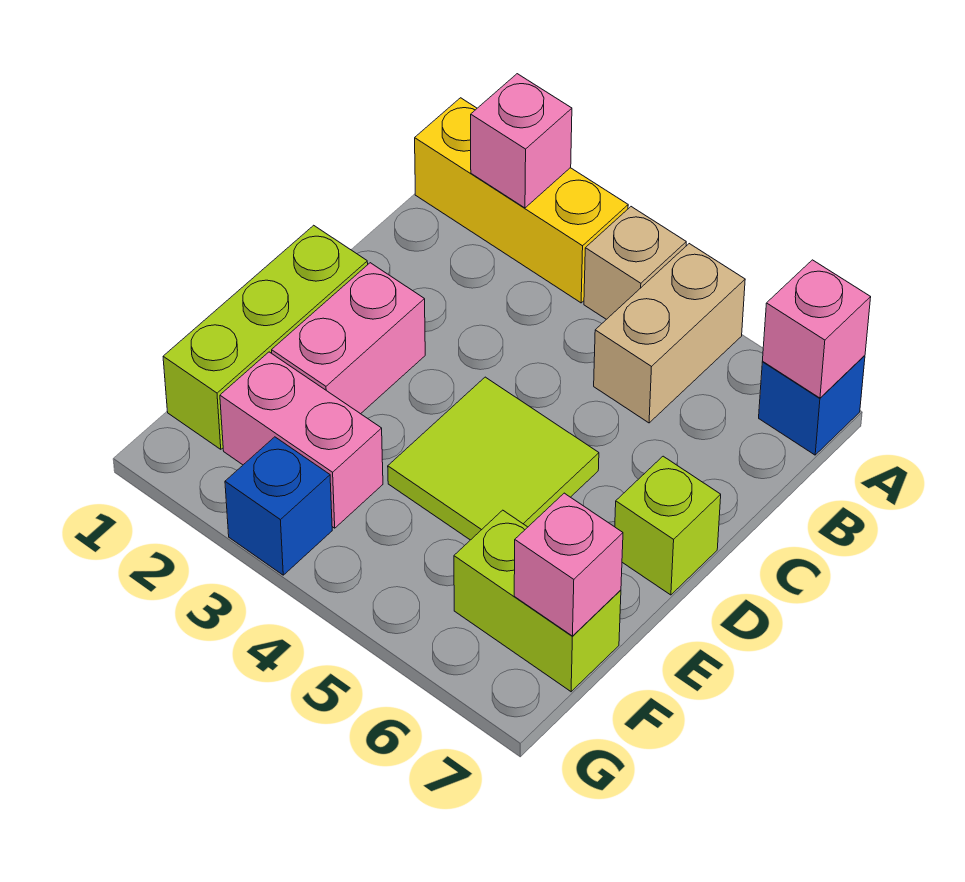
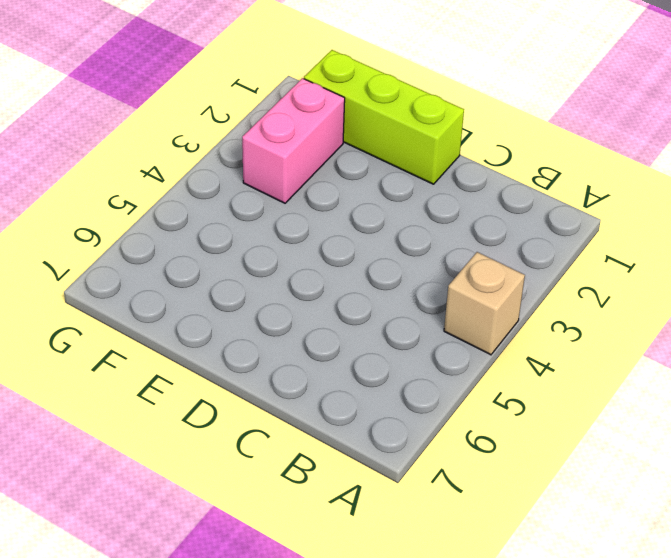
none -> yellow 1x3 brick [415,98,628,303]
none -> tan 1x2 brick [594,244,745,423]
none -> blue 1x1 brick [759,356,865,455]

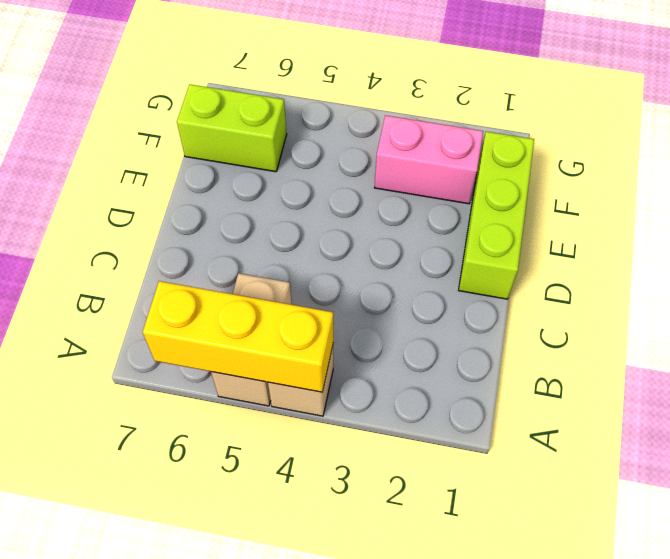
yellow 1x3 brick [143,281,333,392] -> yellow 1x3 brick moved to [415,98,628,303]
none -> blue 1x1 brick [759,356,865,455]
none -> pink 1x2 brick [272,263,425,414]
none -> lime 2x2 tile [388,377,599,540]

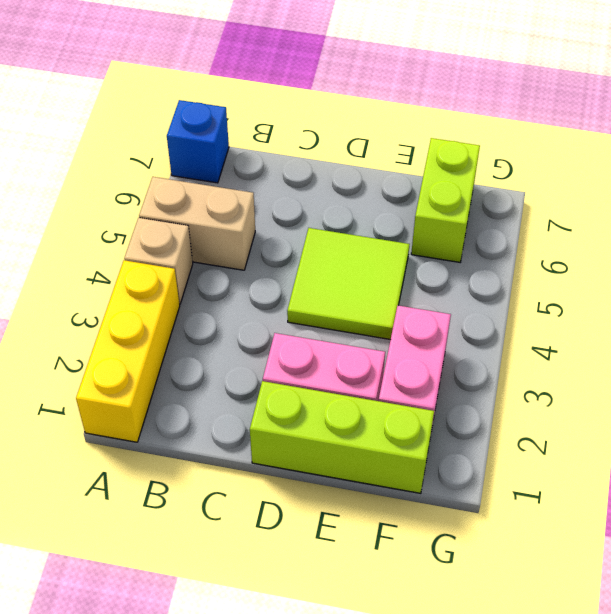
none -> lime 1x1 brick [615,456,721,595]
none -> blue 1x1 brick [225,437,332,575]
none -> pink 1x1 brick [471,74,572,208]

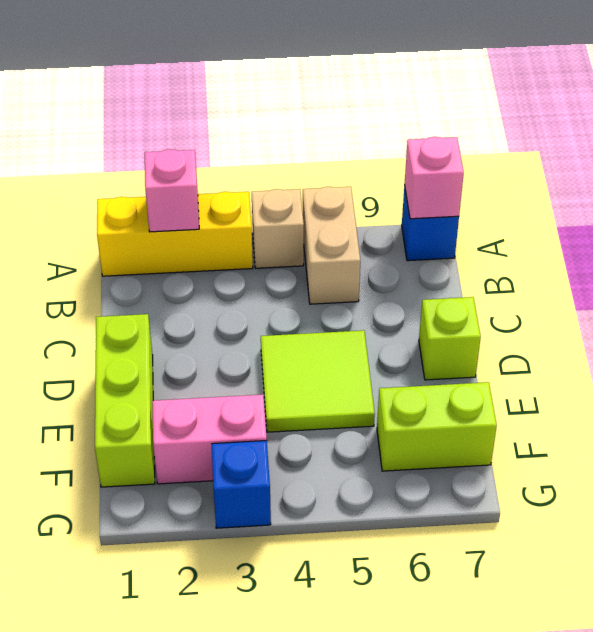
none -> pink 1x2 brick [272,263,425,414]
none -> pink 1x1 brick [514,493,623,636]

